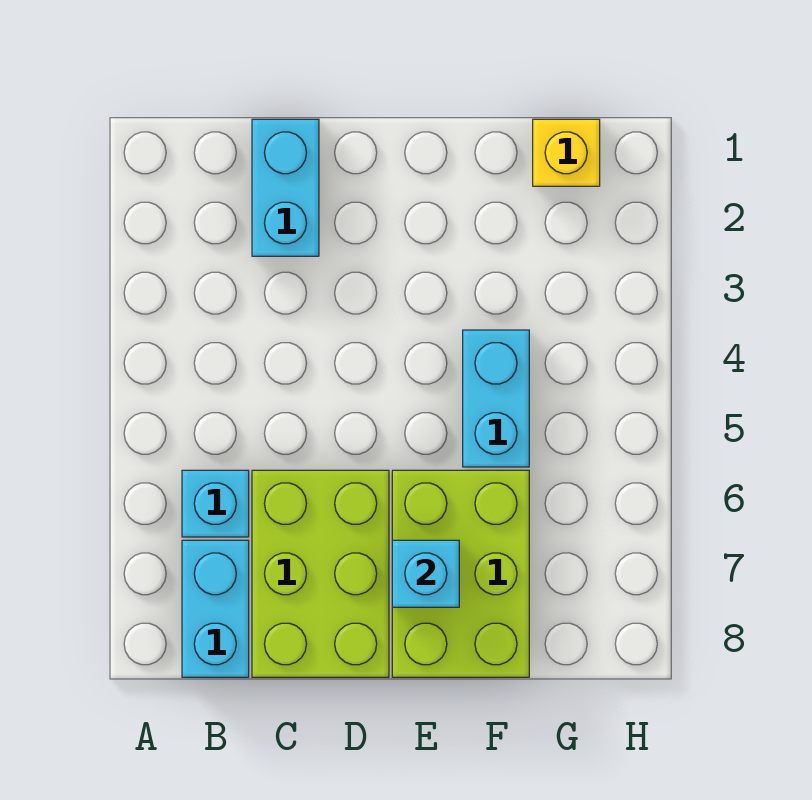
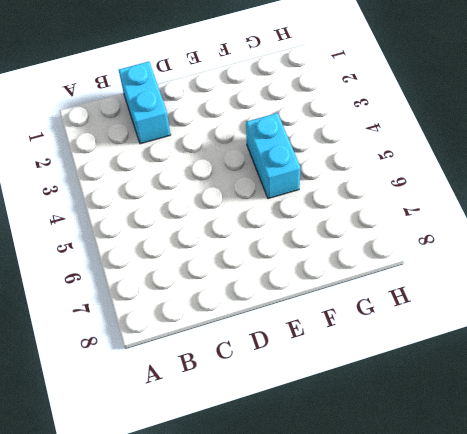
none -> cyan 1x1 brick [182,470,249,537]
none -> cyan 1x2 brick [182,540,249,677]

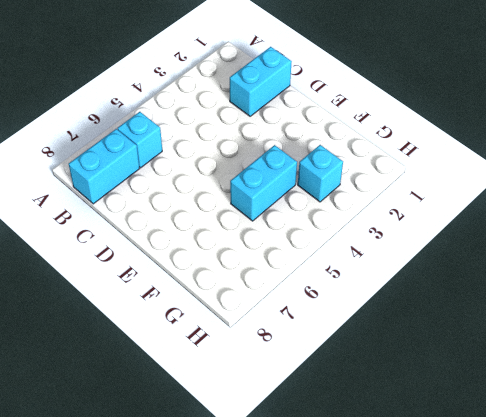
cyan 1x1 brick [298,145,343,202] -> cyan 1x1 brick moved to [392,540,459,607]
none -> lime 2x3 brick [252,470,389,677]
none -> lime 2x3 brick [392,470,529,677]

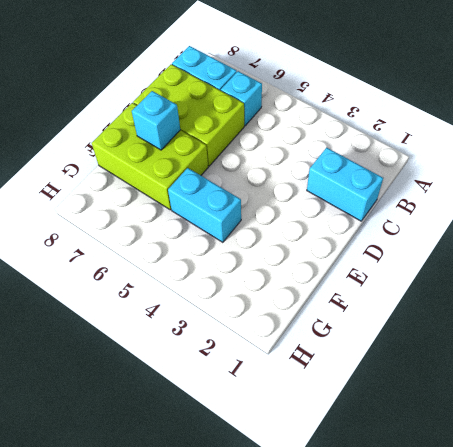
none -> yellow 1x1 brick [533,119,600,186]

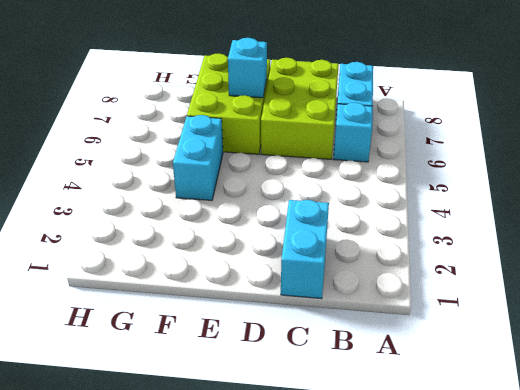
none -> yellow 1x1 brick [533,119,600,186]

